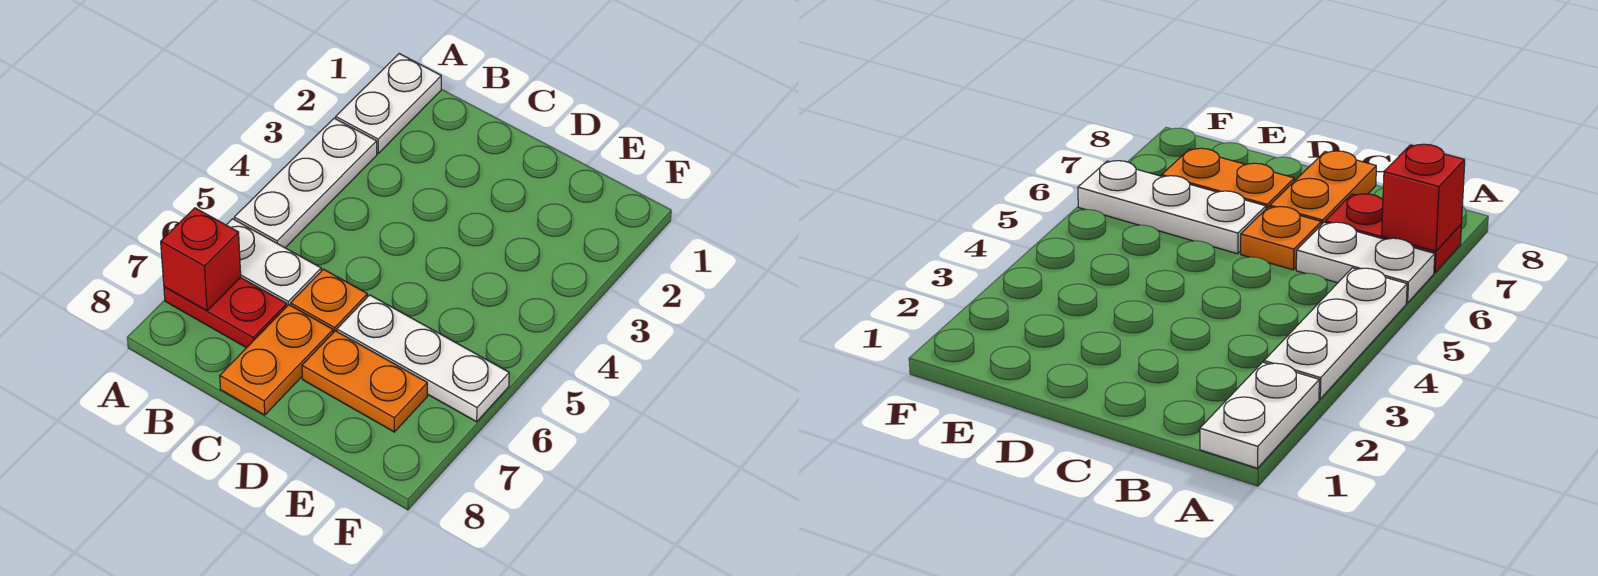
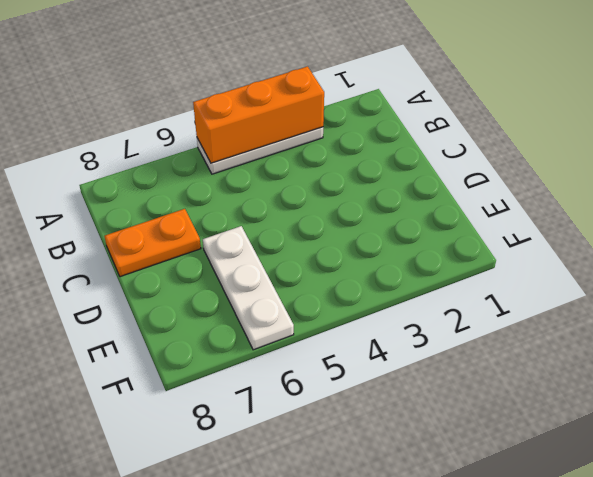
orange 1x3 brick [193,66,324,163] -> none
none -> white 1x2 plate [336,54,441,153]
none -> white 1x2 plate [227,219,321,306]

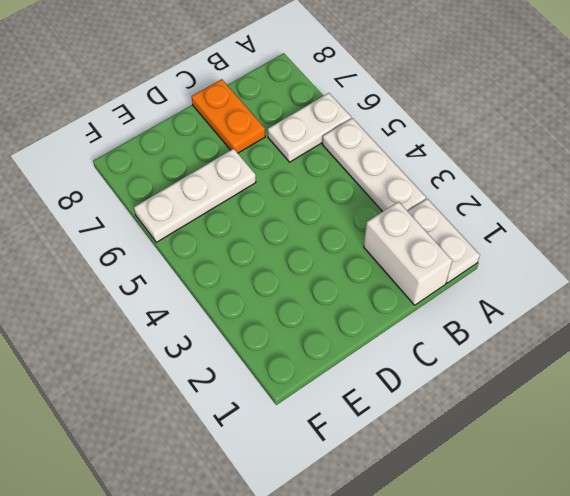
white 1x2 brick [364,202,452,305] -> none
none -> red 1x2 plate [164,277,287,348]
none -> orange 1x1 plate [291,269,367,333]

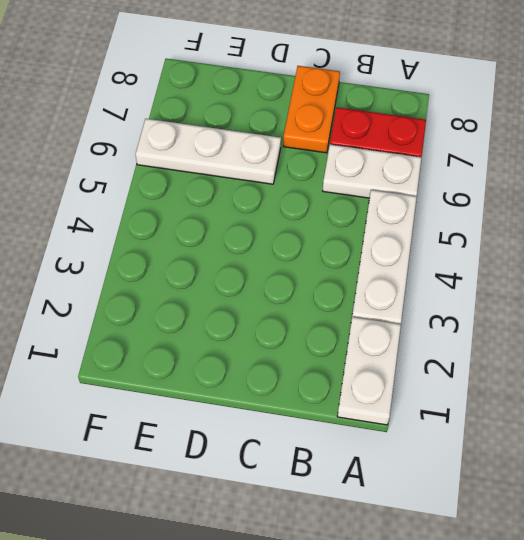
none -> orange 1x1 plate [291,269,367,333]
none -> orange 1x2 plate [302,331,427,432]

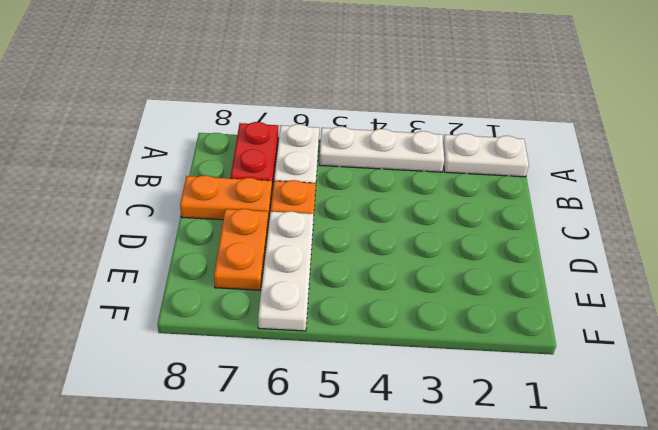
none -> red 1x1 brick [161,208,241,311]

